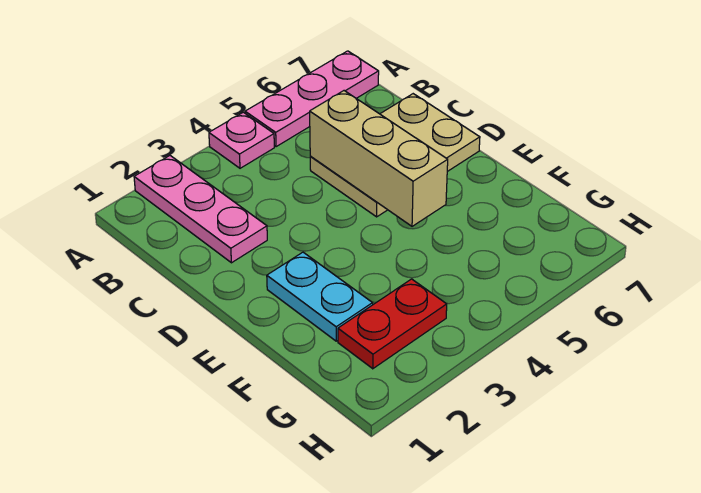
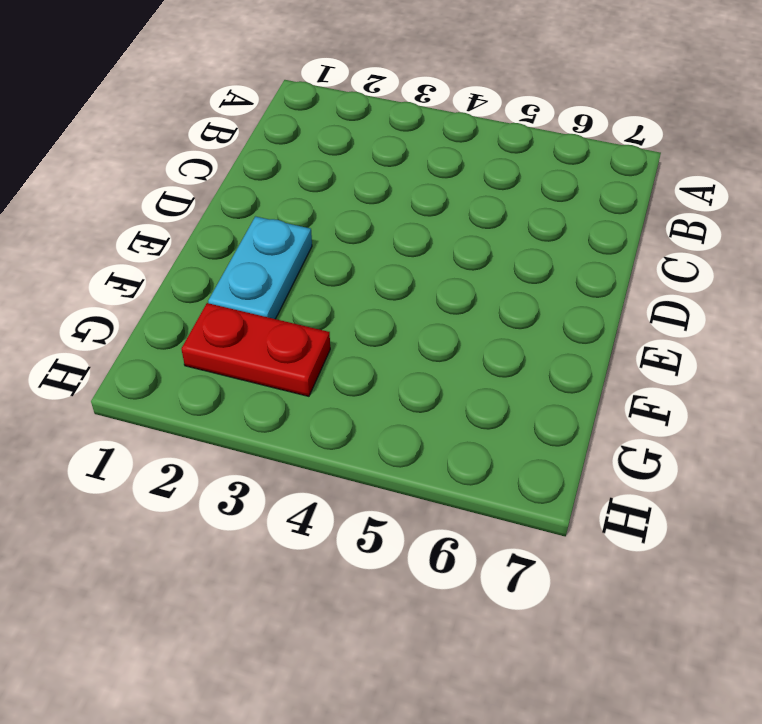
none -> pink 1x3 plate [134,156,267,263]
none -> pink 1x1 plate [209,112,274,168]

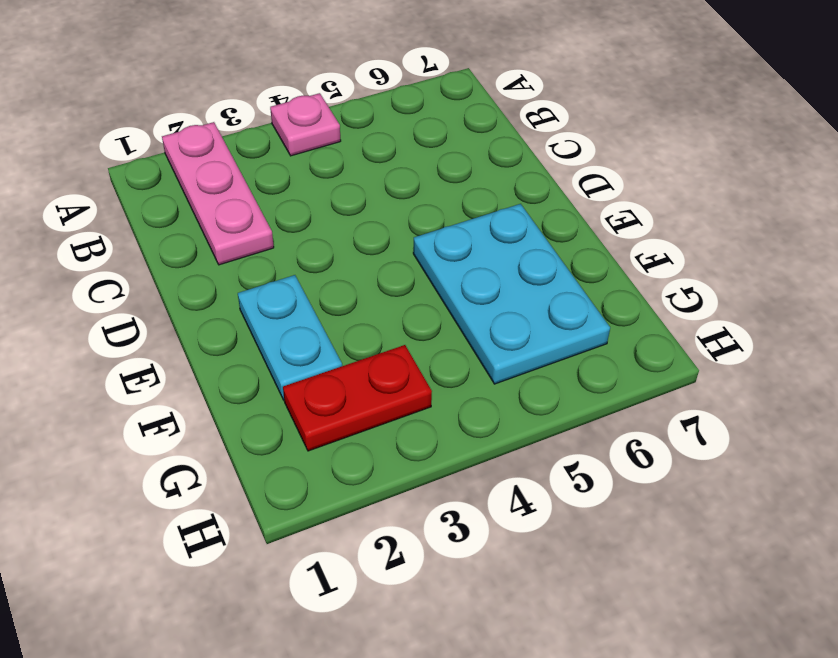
cyan 2x3 plate [413,204,610,384] -> none
none -> pink 1x3 plate [245,51,379,147]
none -> tan 2x3 plate [310,94,480,217]

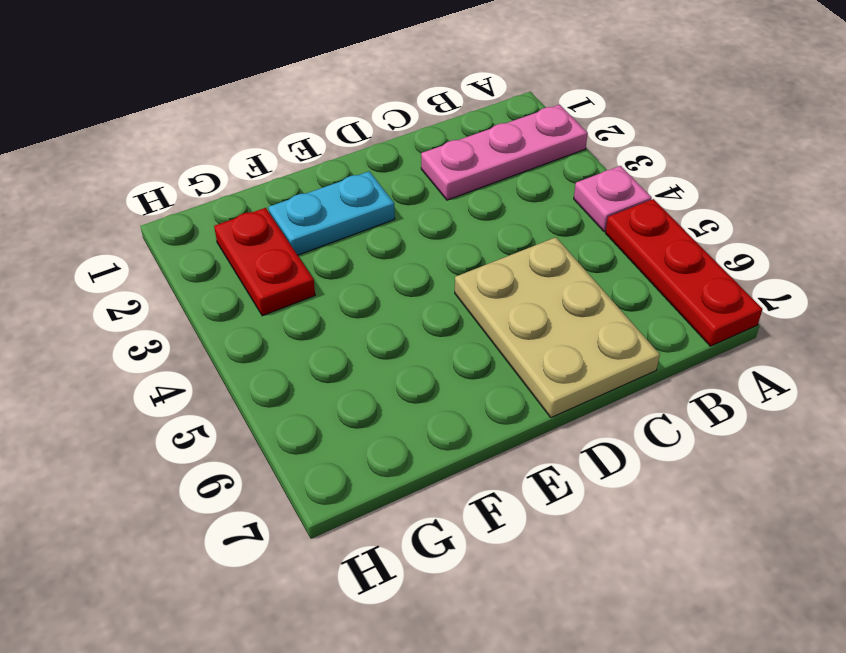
red 1x3 plate [605,199,762,346] -> pink 1x3 plate [245,51,379,147]
none -> tan 1x3 brick [310,91,448,226]

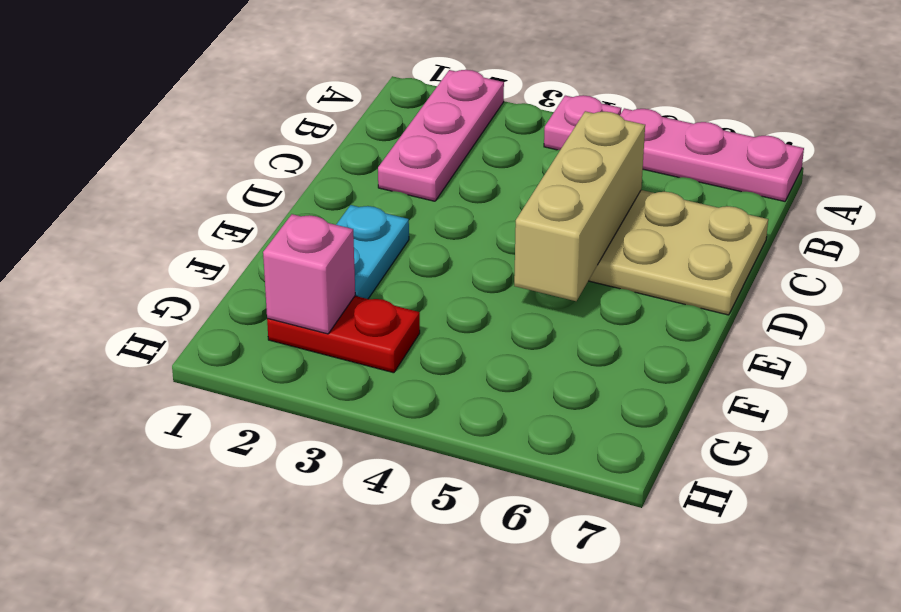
pink 1x1 brick [263,214,355,334] -> none

